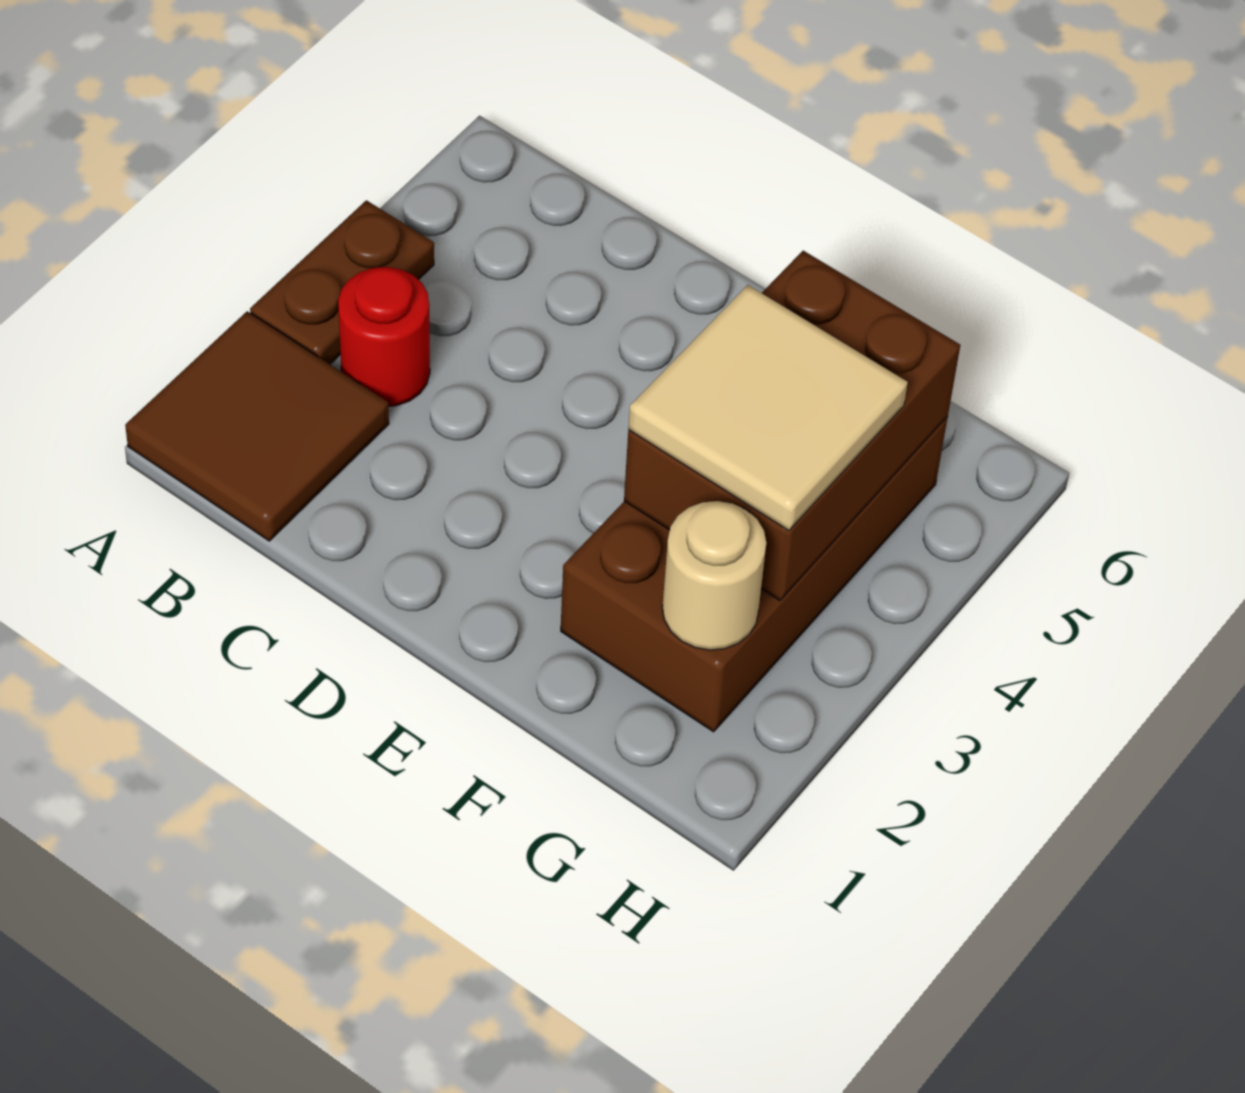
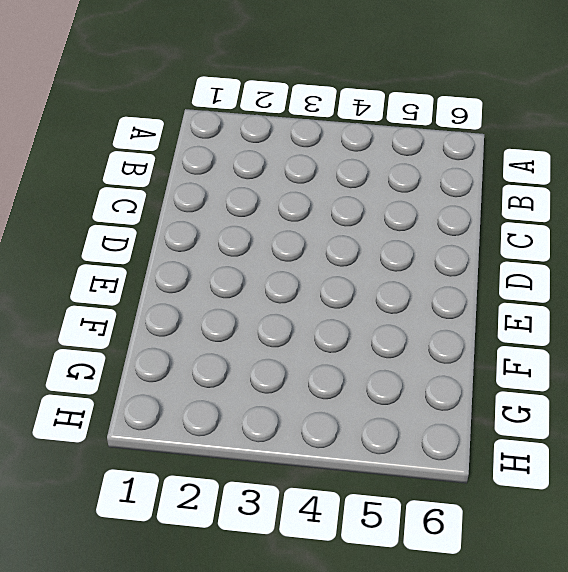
none -> brown 2x2 tile [125,311,389,541]
none -> brown 1x2 plate [250,200,434,364]

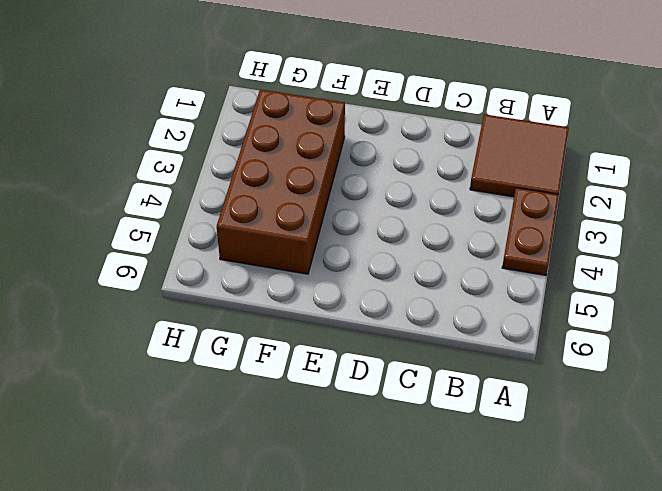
none -> red 1x1 round brick [338,267,430,406]
none -> brown 2x3 brick [624,251,960,600]

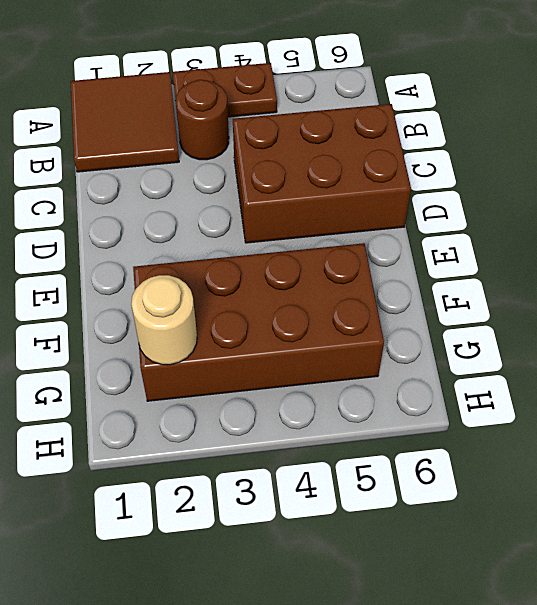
brown 1x1 round brick [176,80,229,160] -> red 1x1 round brick [338,267,430,406]
brown 2x3 brick [233,104,411,243] -> brown 2x3 brick moved to [624,251,960,600]
none -> tan 2x2 tile [628,285,908,531]

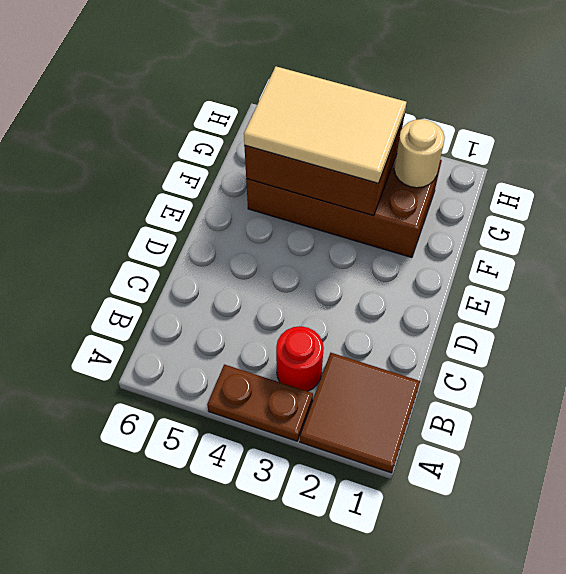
tan 2x3 tile [244,66,406,183] -> tan 2x2 tile [628,285,908,531]

